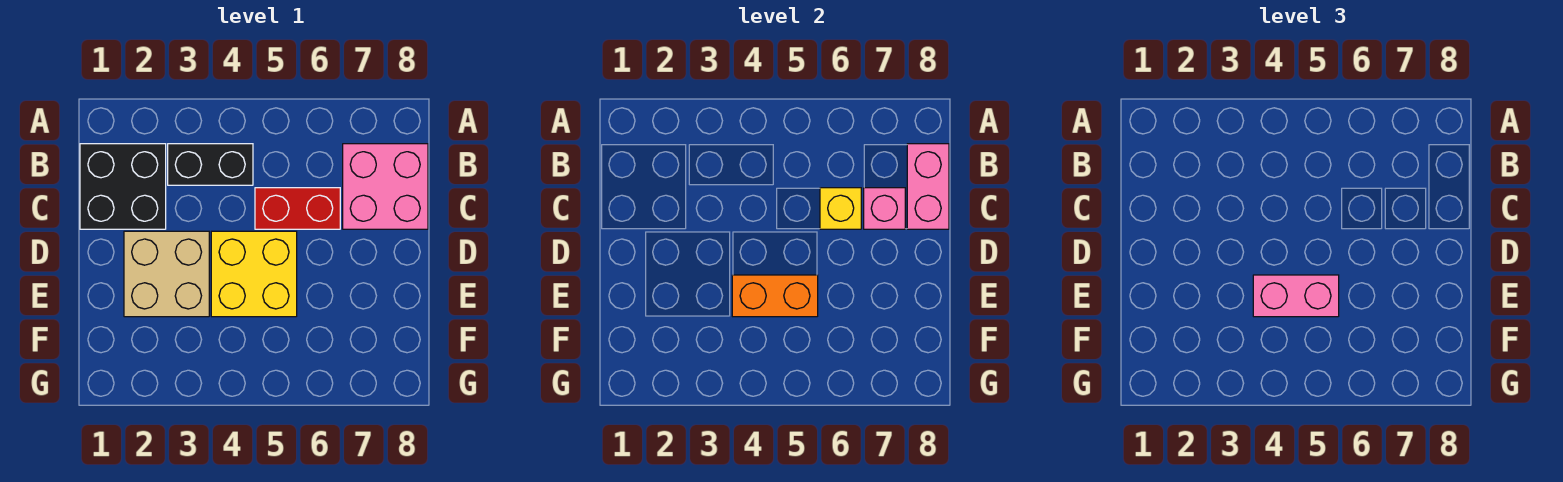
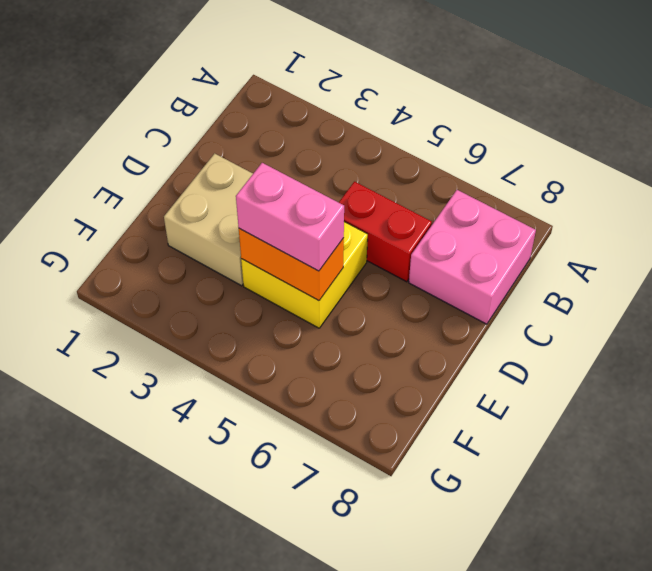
none -> black 2x2 brick [80,144,166,229]
none -> black 1x2 brick [168,144,253,185]

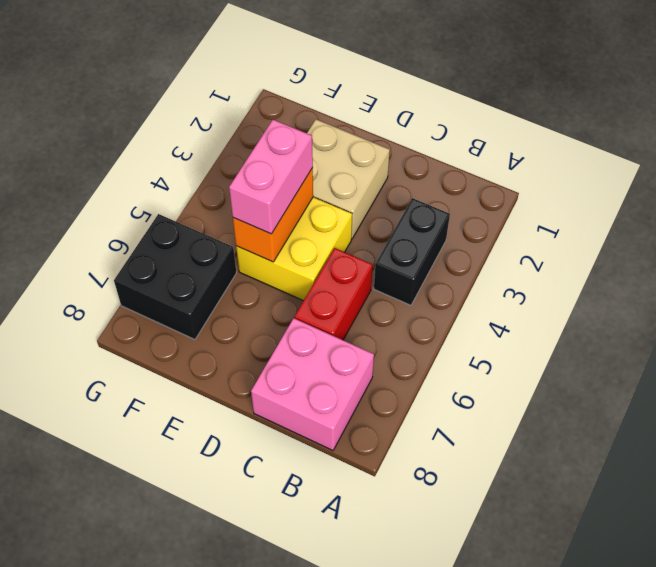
black 2x2 brick [114,214,236,340] -> black 2x2 brick moved to [80,144,166,229]
none -> pink 1x2 brick [907,144,949,229]
none -> yellow 1x1 brick [820,188,861,229]

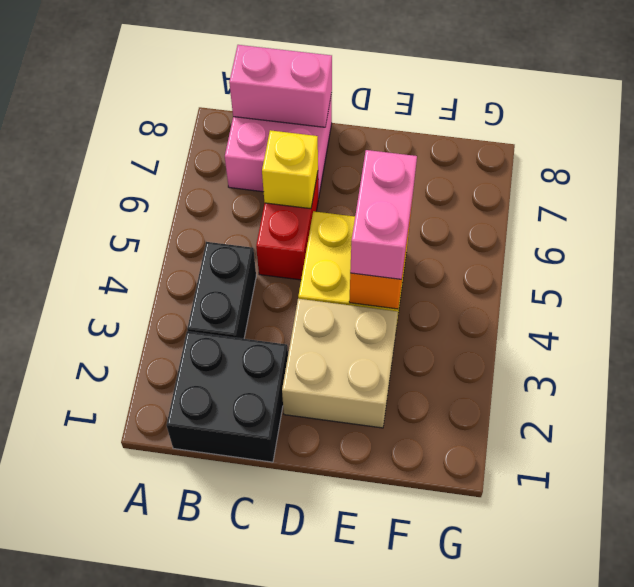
none -> pink 1x1 brick [864,188,905,229]

